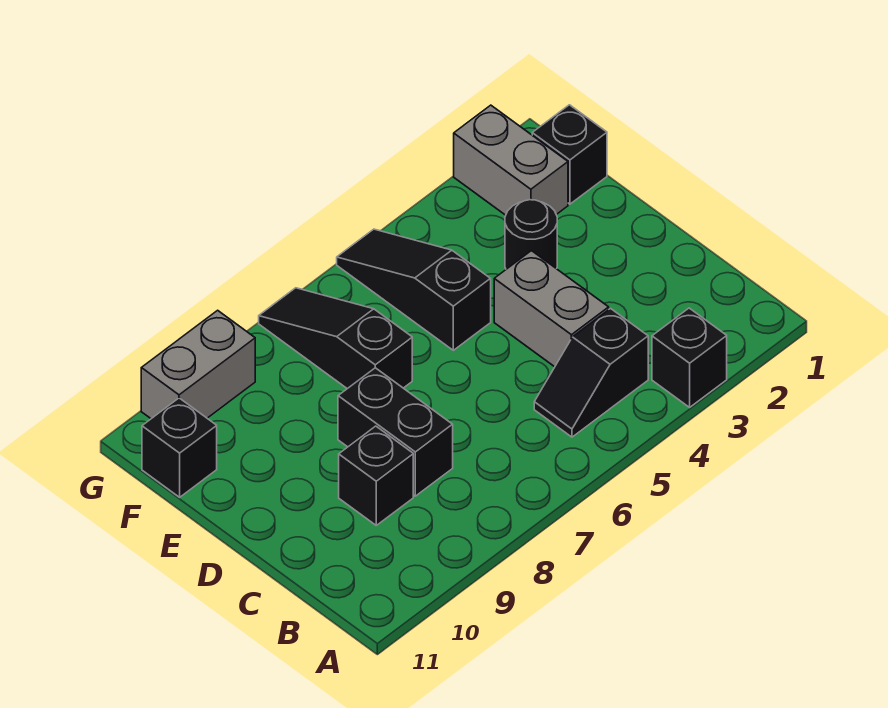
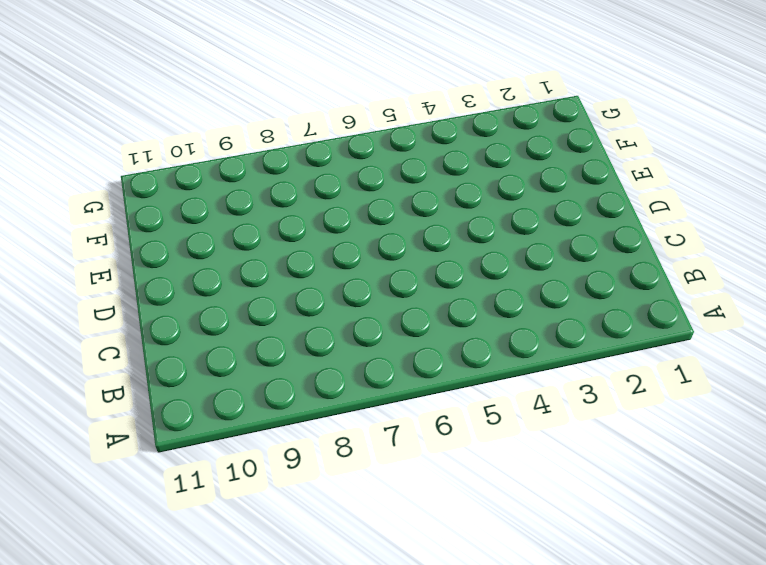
none -> black 1x1 brick [652,308,727,407]
none -> black 1x2 slope [534,309,648,437]
none -> grey 1x2 brick [494,251,609,367]

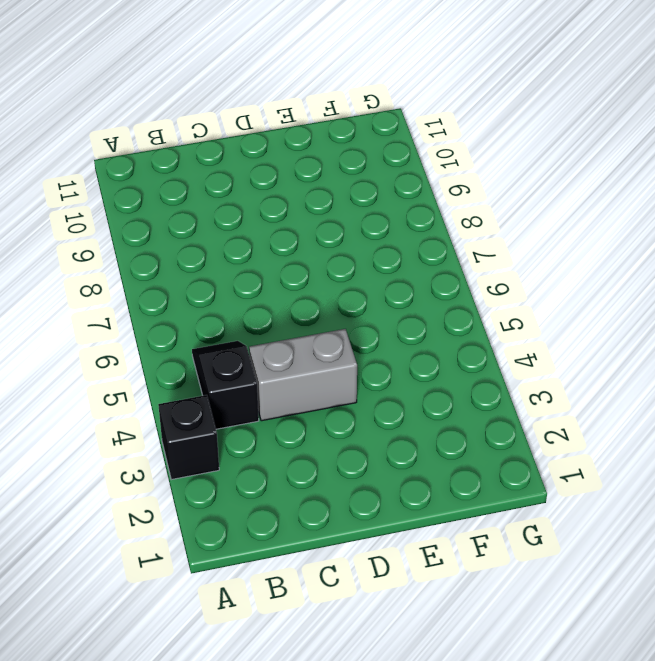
none -> black 1x2 brick [338,368,453,496]
none -> black 1x1 brick [339,426,413,525]
none -> black 1x1 round brick [505,200,557,269]

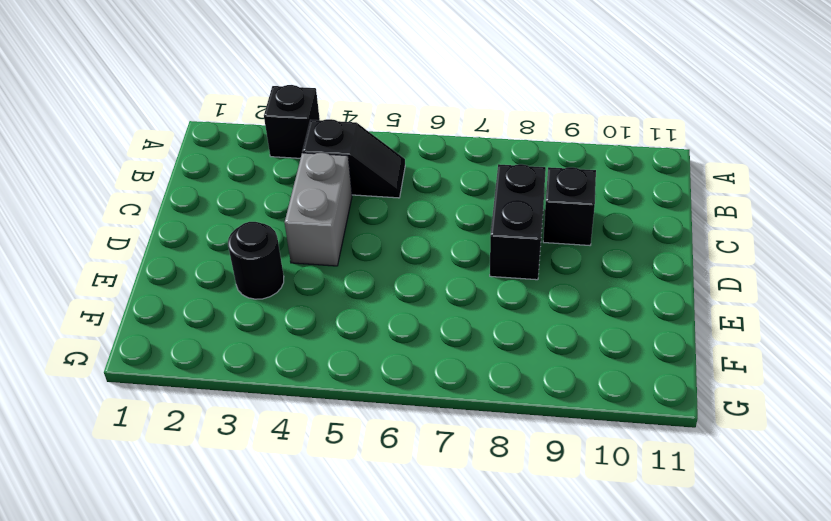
none -> black 1x3 slope [337,229,491,350]
none -> black 1x3 slope [259,288,412,389]
none -> black 1x1 brick [532,105,607,204]

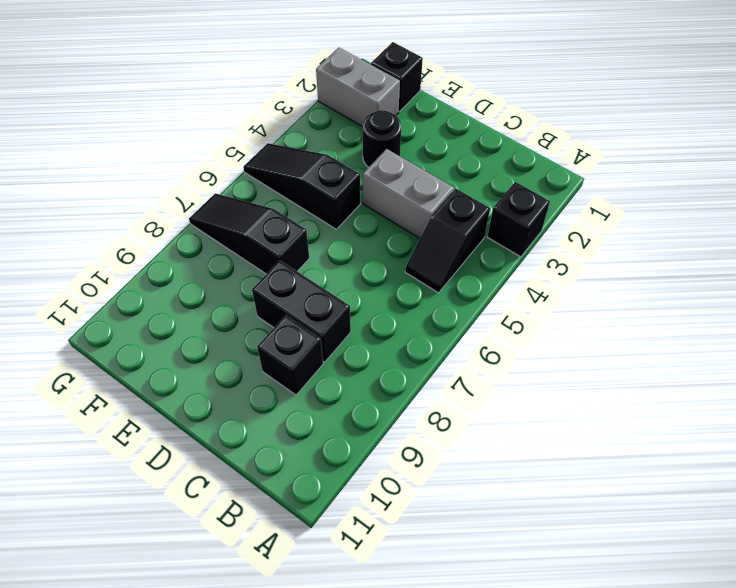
none -> black 1x1 brick [142,398,217,497]
none -> grey 1x2 brick [141,310,255,419]

